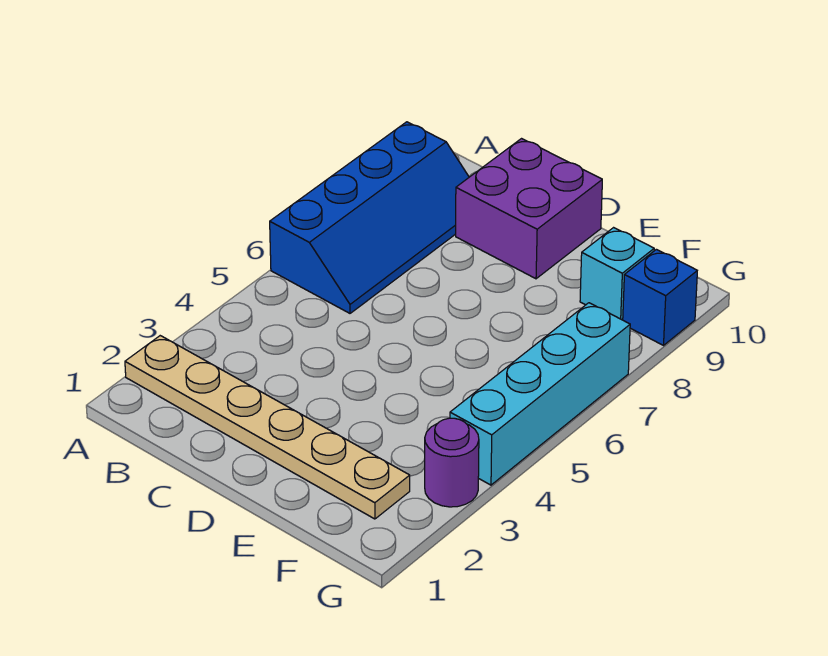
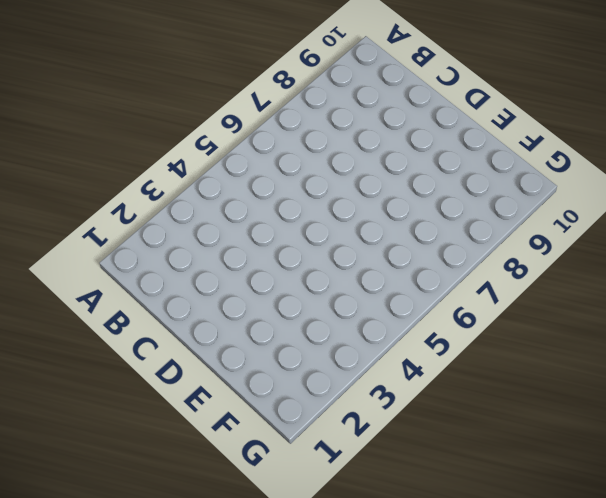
none -> tan 1x6 plate [125,336,410,519]
none -> blue 2x4 slope [270,122,469,313]

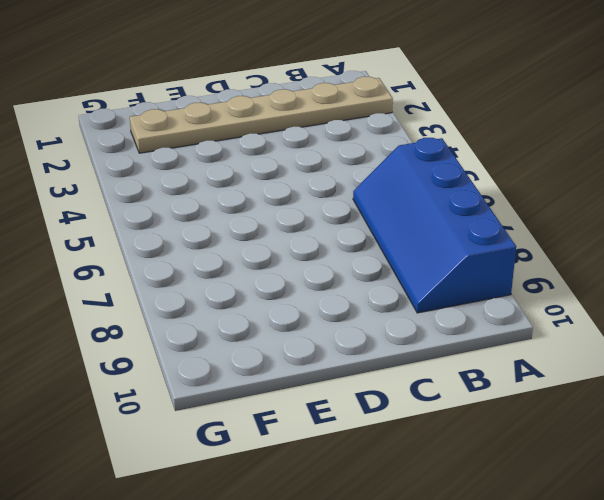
none -> purple 2x2 brick [456,139,602,279]
none -> cyan 1x1 brick [580,228,654,320]

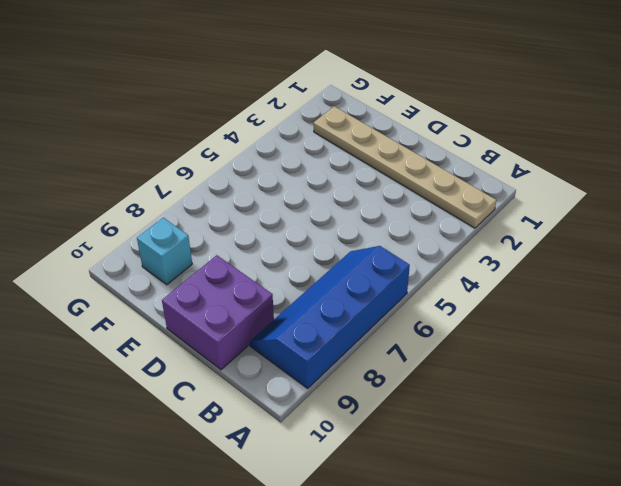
none -> purple 1x1 round brick [425,418,479,507]
none -> cyan 1x4 brick [450,303,630,485]

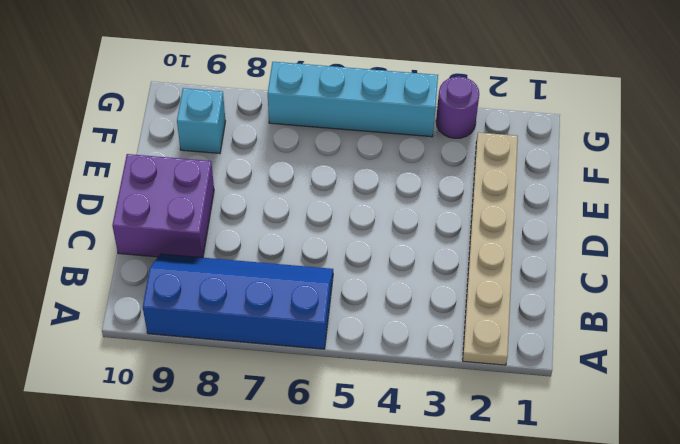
none -> blue 1x1 brick [623,249,697,345]

